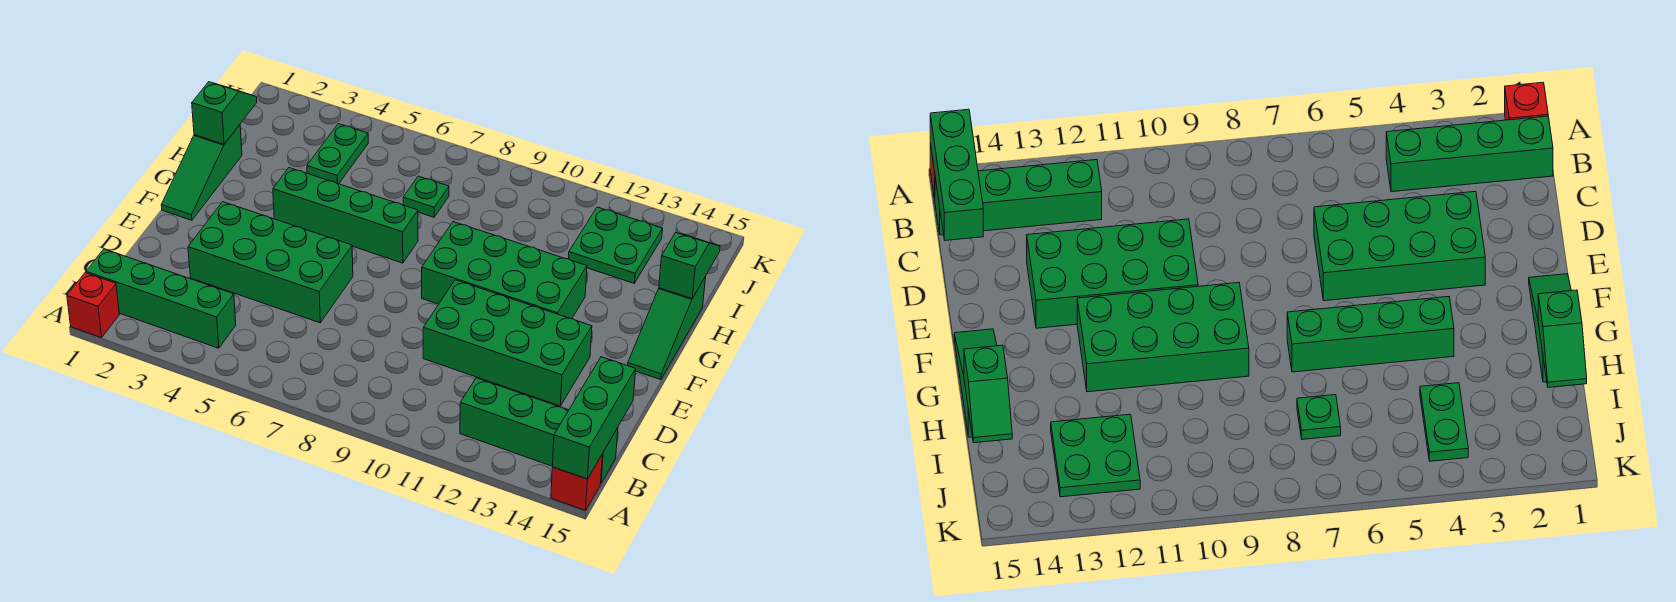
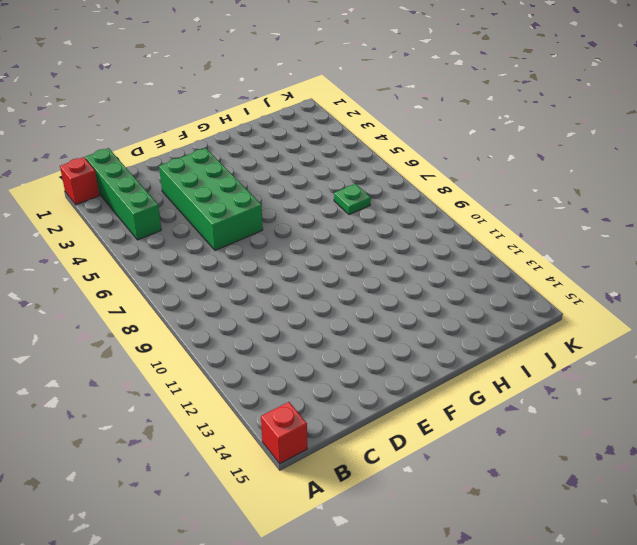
none -> green 1x4 brick [460,378,618,483]
none -> green 2x4 brick [423,280,592,406]
none -> green 1x3 slope [161,125,242,220]

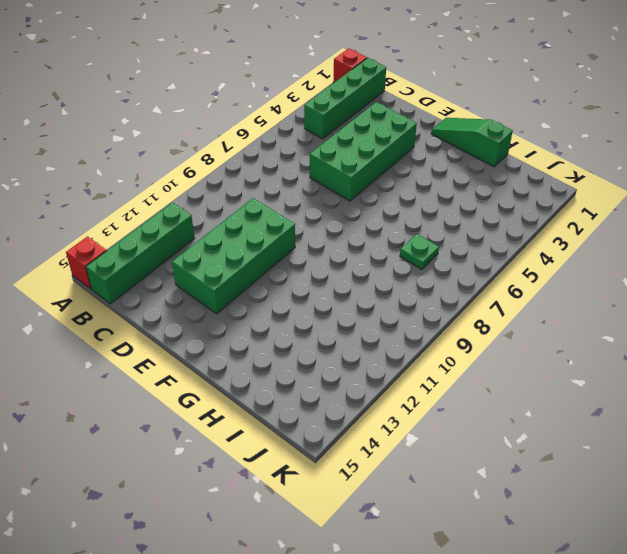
none -> green 2x4 brick [422,222,587,319]
none -> green 1x3 slope [628,277,706,380]
none -> green 1x4 brick [273,168,418,263]

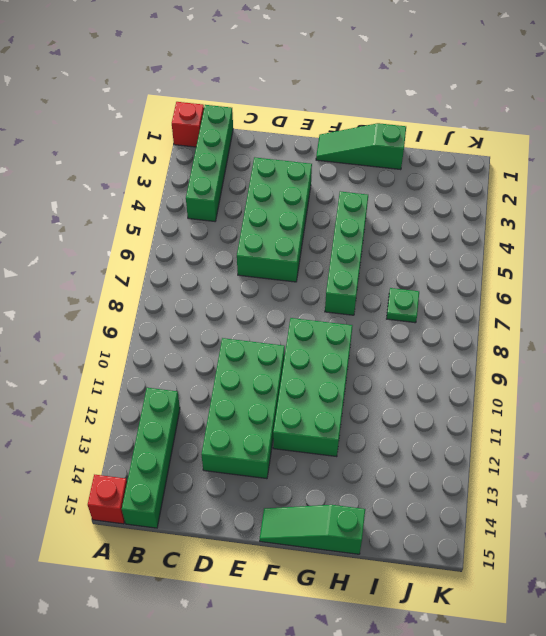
none -> green 1x2 plate [307,124,368,184]
none -> green 2x2 plate [569,207,663,283]
none -> green 1x3 brick [552,357,636,479]

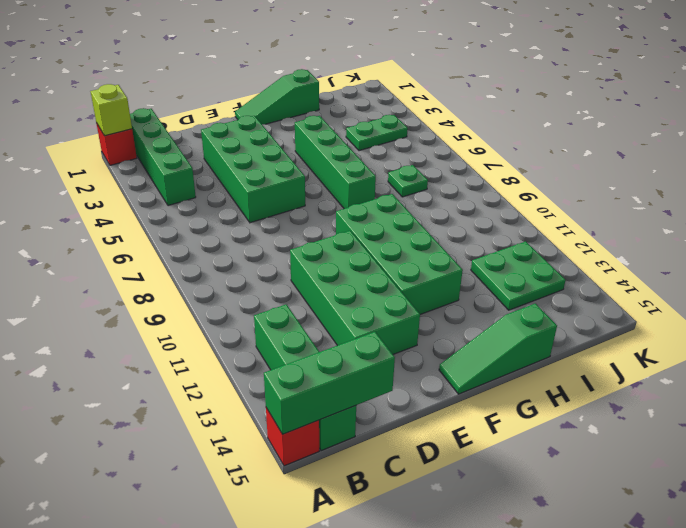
lime 1x1 brick [91,84,132,136] -> none
none -> green 1x2 slope [192,82,257,144]
none -> green 1x2 slope [659,233,720,298]

